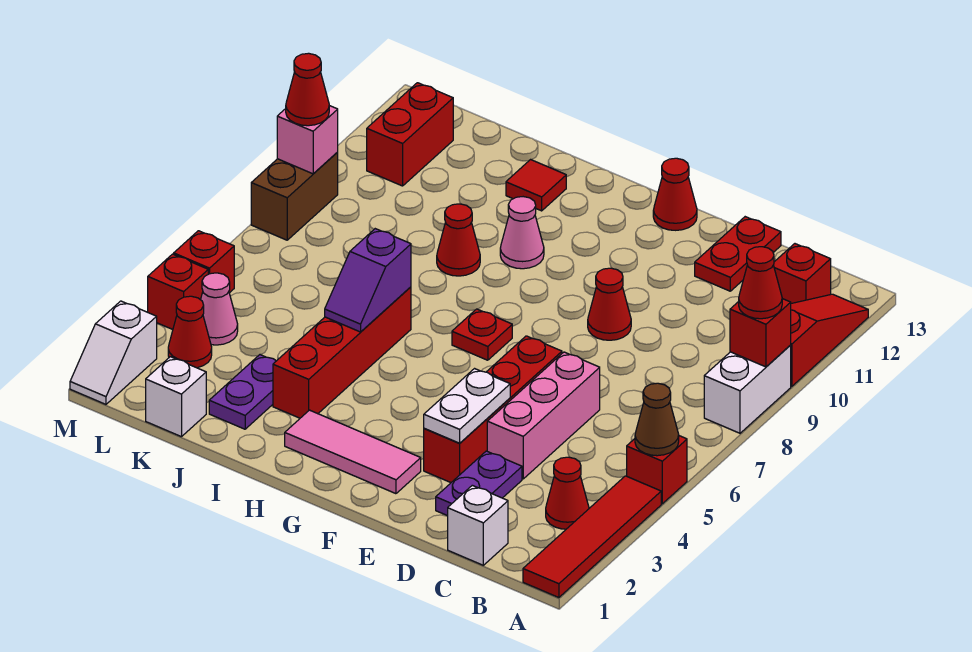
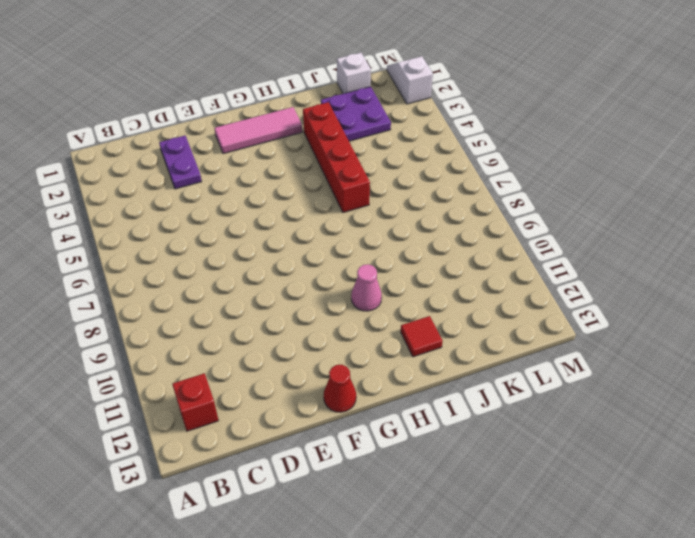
purple 2x2 plate [321,87,391,141] -> purple 1x2 plate [209,355,276,429]
none -> red 1x4 tile [523,476,661,598]
none -> red 1x1 brick [627,436,687,504]
none -> white 1x2 brick [704,345,791,433]
none -> red 1x3 slope [791,294,868,386]

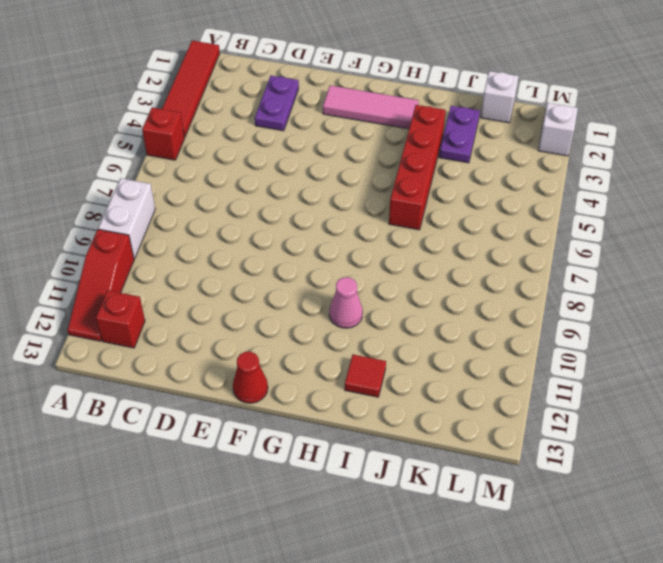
none -> red 1x1 cone [546,457,589,529]
none -> white 1x1 brick [448,485,508,565]
none -> pink 1x3 brick [487,352,600,479]
none -> red 1x2 plate [695,217,781,291]

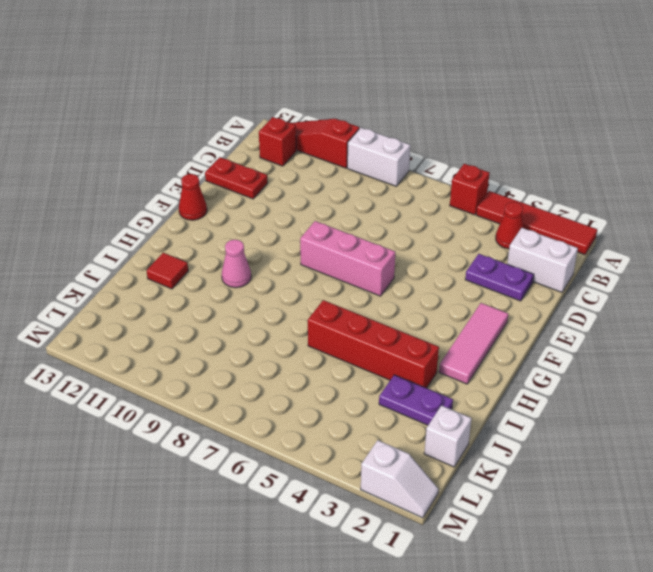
white 1x2 brick [507,228,578,292] -> white 1x1 brick [448,485,508,565]
pink 1x3 brick [300,221,395,296] -> pink 1x3 brick moved to [487,352,600,479]
none -> red 1x4 brick [424,336,562,483]
none -> red 1x1 cone [588,268,631,340]
none -> red 1x1 plate [452,309,512,360]
none -> red 1x1 cone [437,204,480,276]

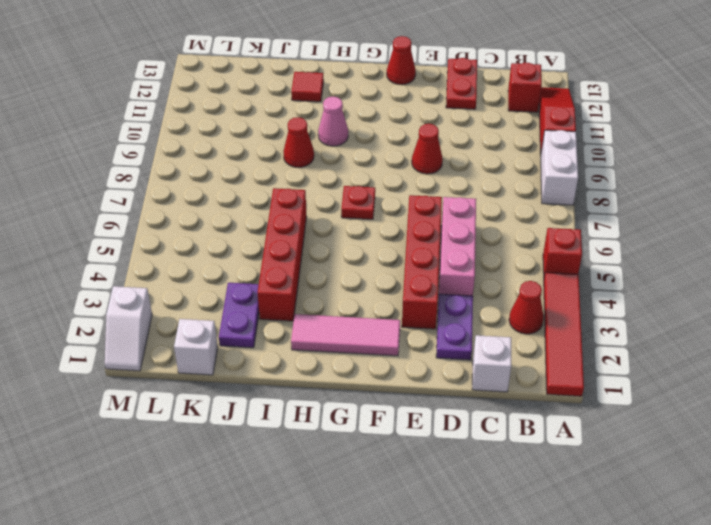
none -> red 1x1 cone [168,296,212,368]
none -> pink 1x1 cone [201,273,238,345]
none -> red 1x2 brick [367,83,454,186]
none -> red 1x1 brick [148,254,208,329]

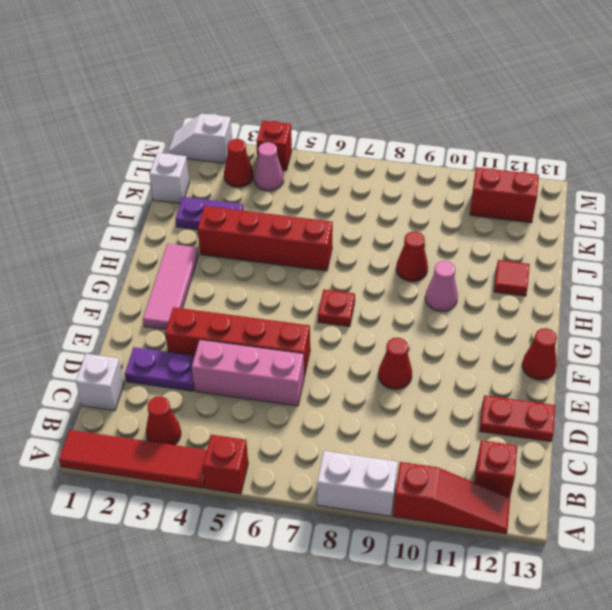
none -> red 1x1 brick [174,231,234,293]
none -> brown 1x2 brick [251,152,338,240]
none -> brown 1x1 cone [635,383,679,456]
none -> red 1x1 brick [730,299,791,367]

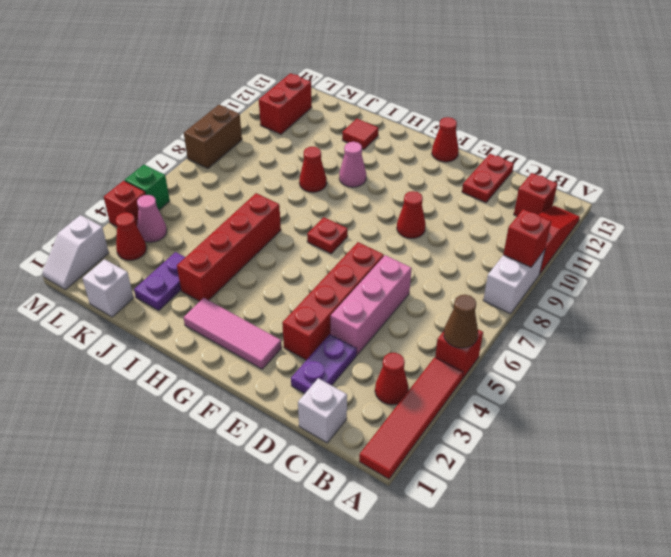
green 1x1 brick [125,165,170,210] -> red 1x1 brick [174,231,234,293]
none -> white 1x2 plate [424,369,510,443]
none -> purple 1x2 slope [325,229,411,332]
none -> pink 1x1 brick [277,106,338,174]
none -> red 1x1 cone [739,247,782,319]

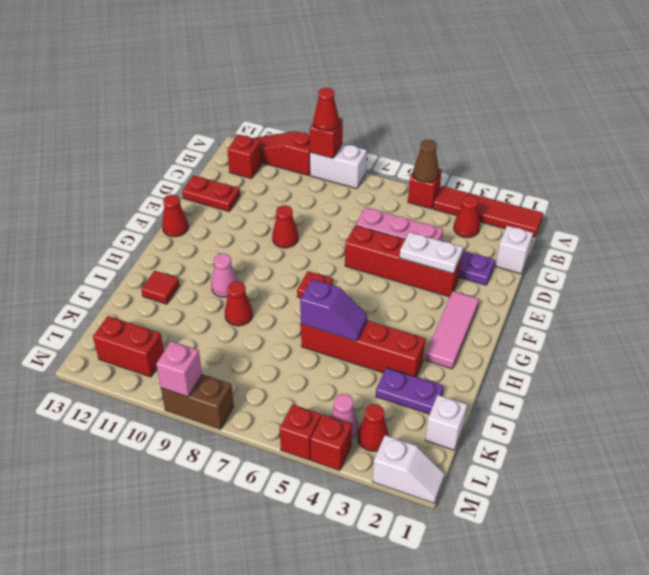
none -> red 1x1 cone [286,53,329,126]

